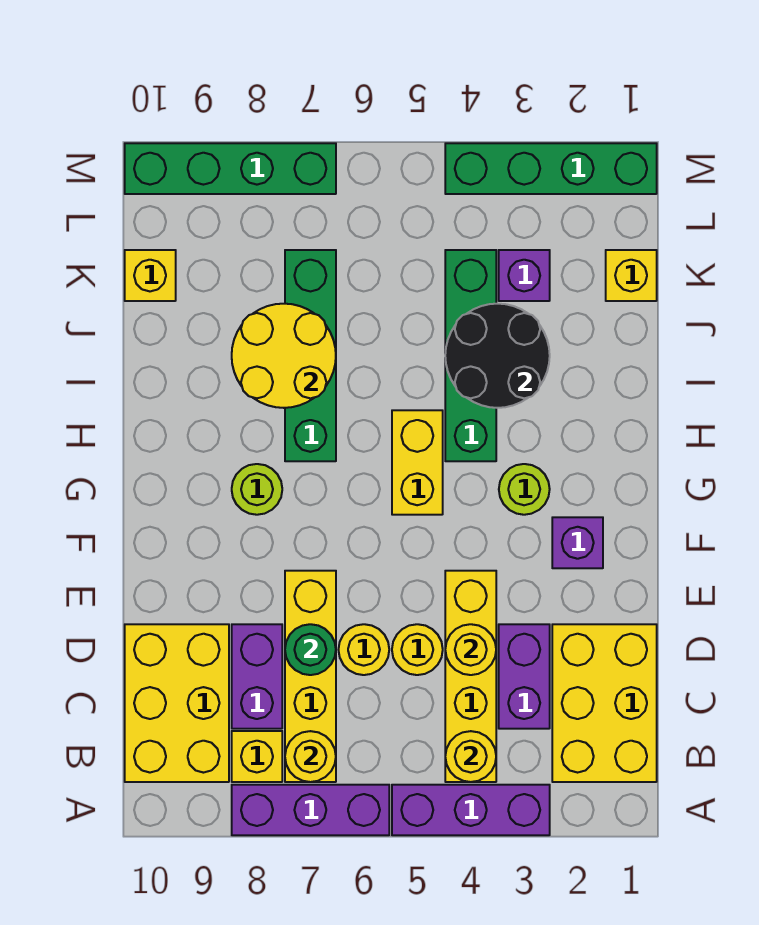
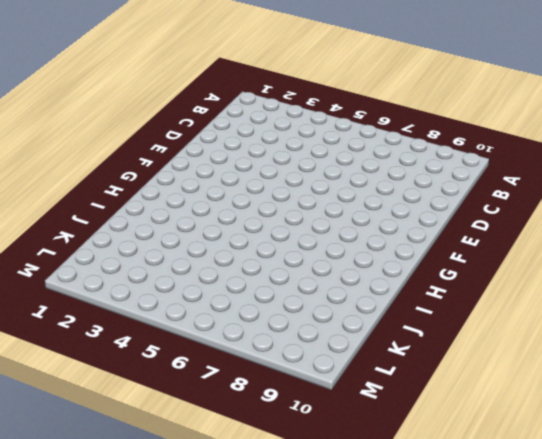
none -> purple 1x3 brick [392,785,550,835]
none -> purple 1x3 brick [232,785,389,835]
none -> yellow 2x3 brick [552,624,657,782]

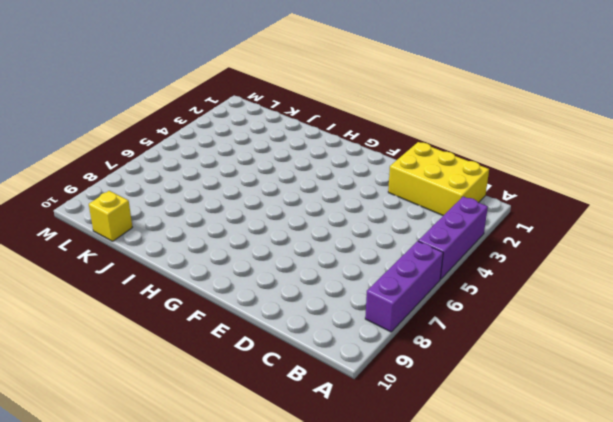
none -> yellow 1x4 brick [445,571,496,782]
none -> yellow 1x4 brick [285,571,336,782]
none -> yellow 1x1 brick [232,731,282,782]

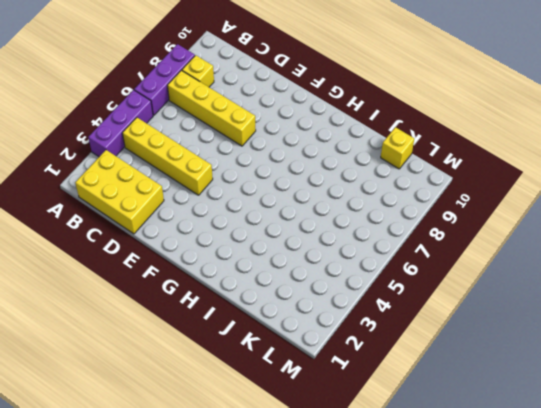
none -> yellow 2x3 brick [125,624,229,782]
none -> purple 1x2 brick [499,624,550,729]
none -> purple 1x2 brick [232,624,282,729]

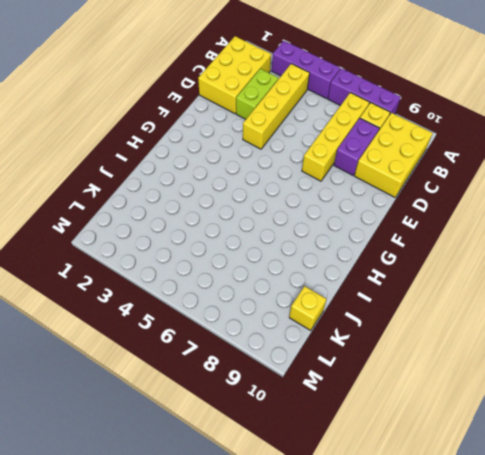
lime 1x2 brick [236,69,278,119] -> purple 1x2 brick [499,624,550,729]
none -> yellow 1x1 round brick [392,624,443,675]
none -> yellow 1x1 round brick [338,624,389,675]
none -> purple 1x1 brick [552,517,603,568]

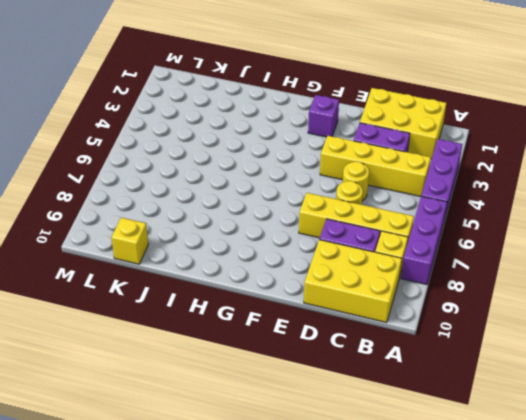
none -> lime 1x1 round brick [499,464,550,515]
none -> yellow 1x2 brick [392,410,443,515]
none -> lime 1x1 round brick [232,464,282,515]

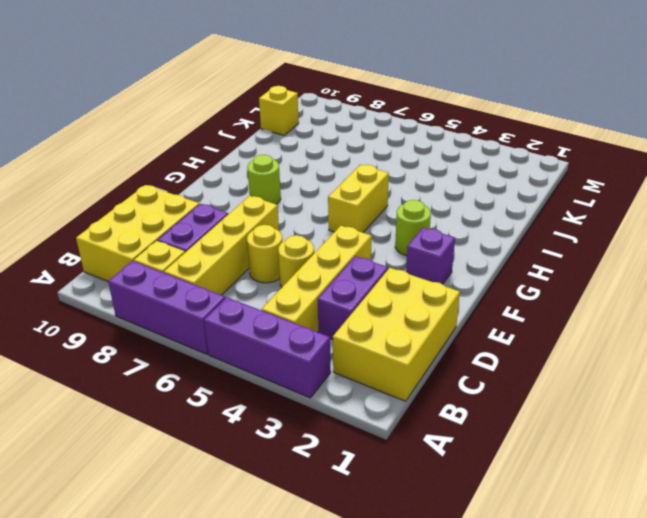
none -> green 1x4 brick [445,250,496,461]
none -> green 1x4 brick [285,250,336,461]
none -> yellow 1x1 brick [606,250,657,301]

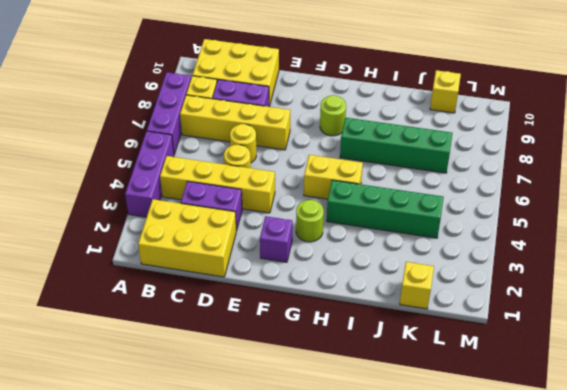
none -> purple 1x1 brick [499,250,550,301]
none -> green 1x4 brick [445,143,657,194]
none -> green 1x4 brick [125,143,336,194]

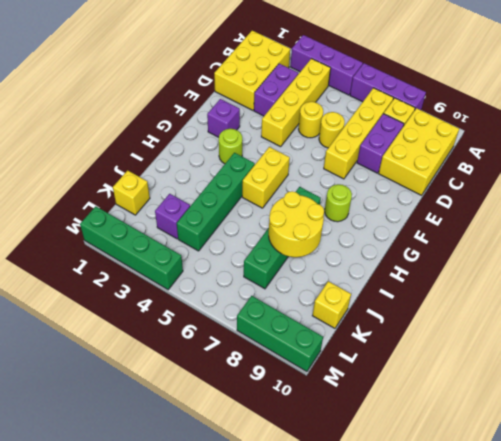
green 1x3 brick [237,296,323,372] -> green 1x4 brick [125,143,336,194]
none -> yellow 1x1 round brick [445,731,496,782]
none -> yellow 1x1 round brick [285,731,336,782]
none -> yellow 1x1 round brick [445,624,496,675]

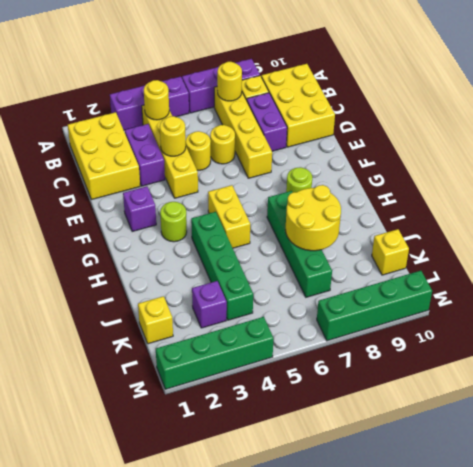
none -> green 1x1 round brick [285,624,336,675]
none -> black 2x2 round brick [445,304,550,408]

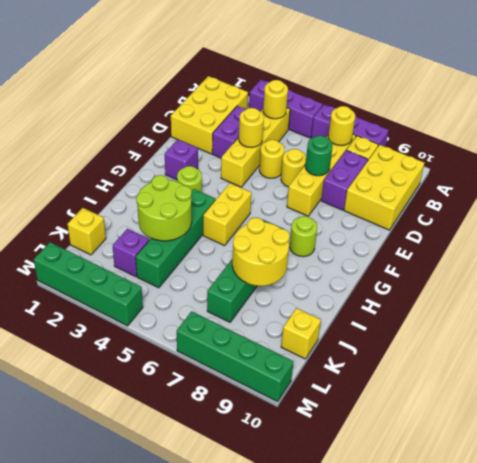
lime 2x2 round brick [136,175,192,241] -> black 2x2 round brick [445,304,550,408]

